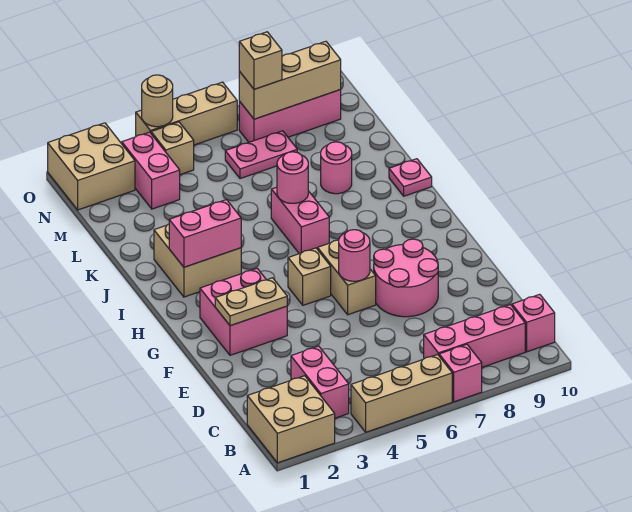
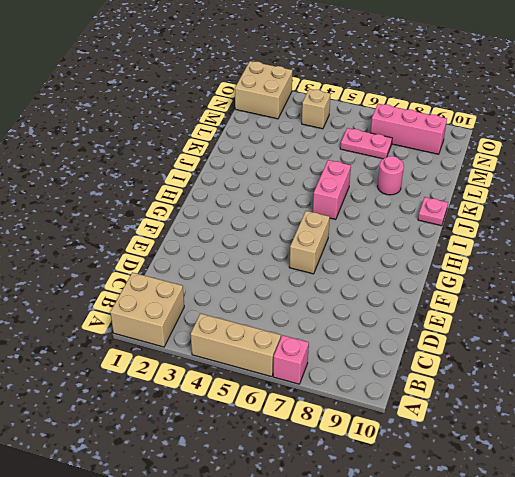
none -> pink 1x2 brick [291,346,349,418]
none -> pink 1x3 brick [424,305,525,367]
none -> pink 1x1 brick [512,294,555,352]

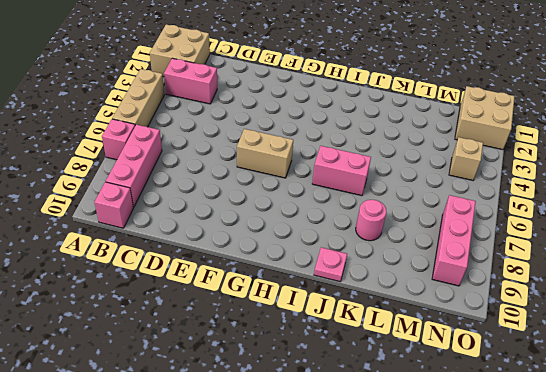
none -> pink 2x2 round brick [374,239,438,317]
none -> pink 2x2 brick [200,268,287,355]
none -> tan 1x1 brick [288,248,331,305]

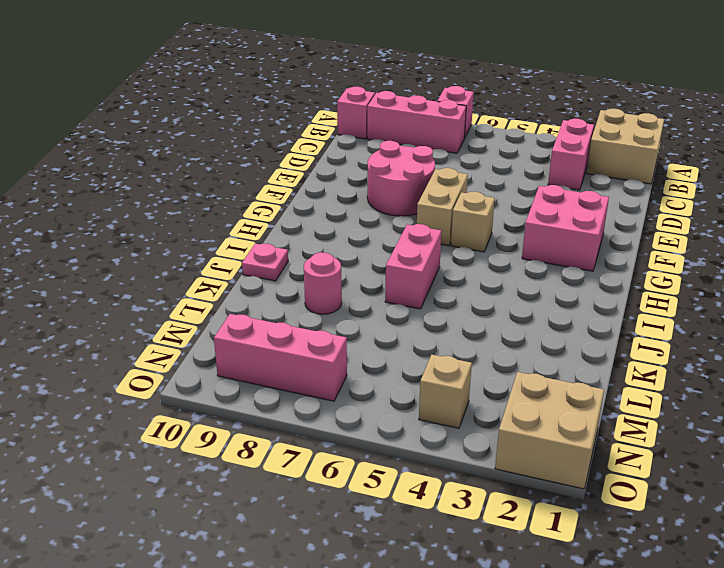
none -> tan 1x3 brick [351,355,452,432]
none -> tan 2x2 brick [154,224,241,297]
none -> pink 1x2 brick [122,132,180,209]

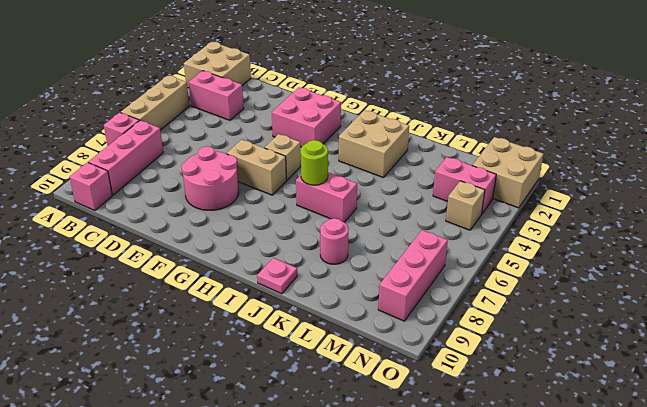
lime 1x1 round brick [301,140,328,185] -> none
none -> pink 1x2 plate [225,131,297,179]
none -> tan 1x3 brick [136,82,237,145]
none -> tan 1x2 plate [215,278,287,326]

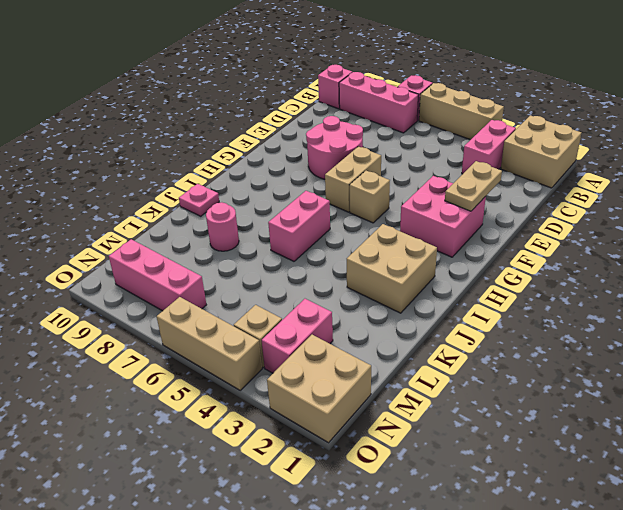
tan 1x2 plate [445,161,502,211] -> tan 1x2 plate turned to [215,278,287,326]
none -> pink 1x2 plate [225,131,297,179]
none -> pink 1x1 round brick [339,230,370,281]
none -> pink 1x2 brick [169,200,241,267]

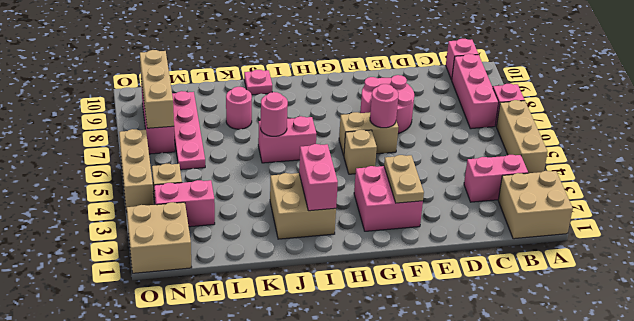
pink 1x4 plate [172,91,205,170] -> pink 1x2 plate [225,131,297,179]
none -> tan 1x1 round brick [142,75,173,127]
none -> tan 1x1 brick [239,32,282,89]

